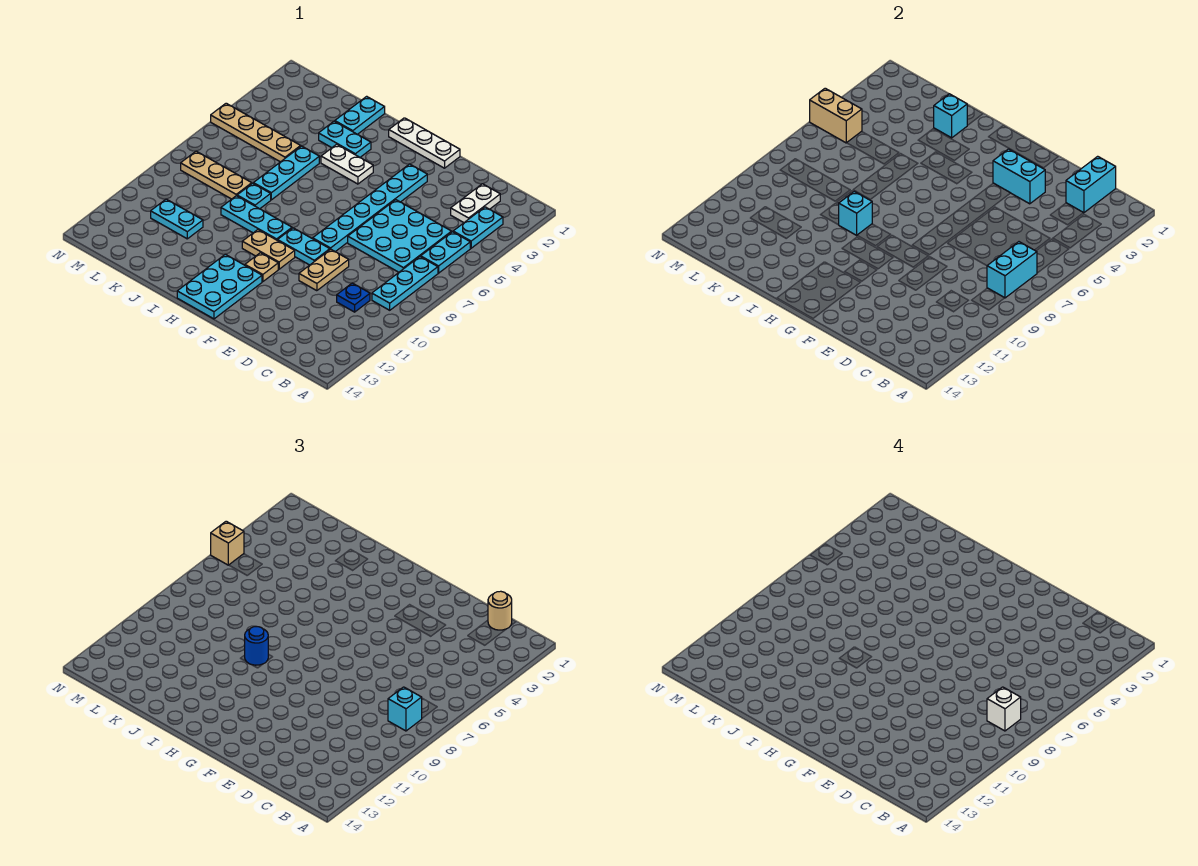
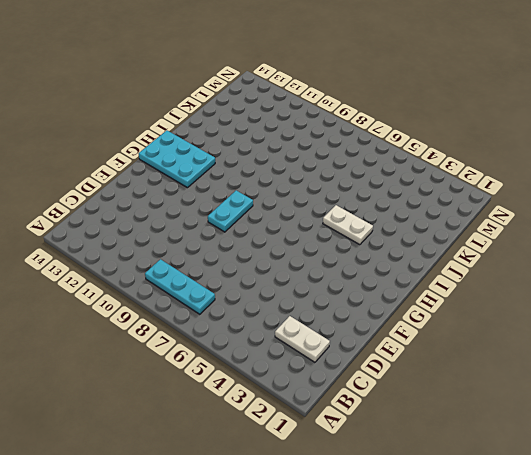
white 1x2 plate [323,205,373,245] -> white 1x2 plate turned to [321,144,373,184]
none -> cyan 1x2 plate [453,207,503,248]
none -> cyan 1x2 plate [421,232,470,273]
none -> cyan 3x3 plate [348,200,452,272]
none -> blue 1x1 plate [337,283,370,312]

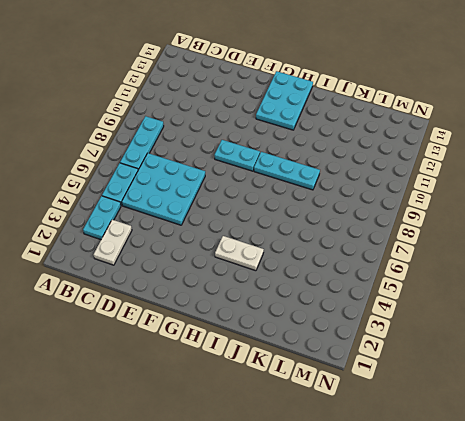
none -> blue 1x1 plate [337,283,370,312]
none -> tan 1x2 plate [299,249,349,291]
none -> white 1x3 plate [389,118,460,168]
none -> cyan 1x6 plate [312,164,427,252]

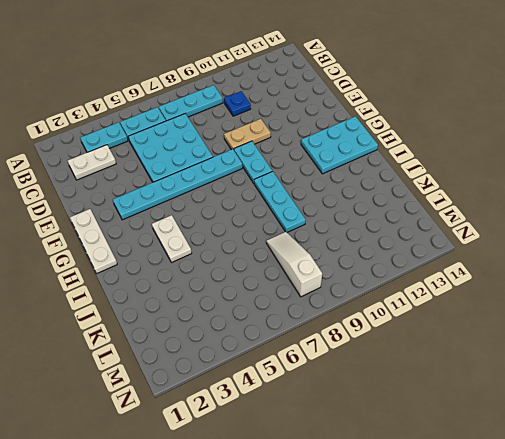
white 1x3 slope [266,232,322,297] -> tan 1x3 plate [181,151,252,199]
none -> tan 1x2 plate [242,230,295,269]
none -> tan 1x1 plate [245,253,278,282]
none -> cyan 1x2 plate [319,121,371,157]
none -> cyan 1x2 plate [335,96,385,134]

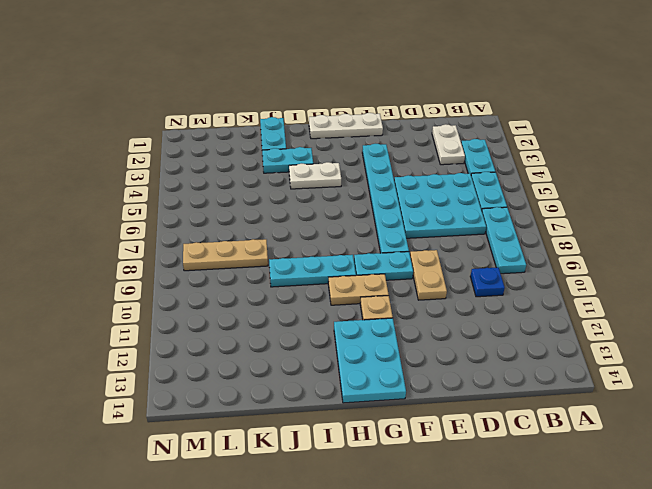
none -> cyan 1x3 plate [253,146,319,200]
none -> cyan 1x1 plate [237,183,271,209]
none -> tan 1x4 plate [211,103,301,162]
none -> cyan 1x2 plate [151,199,203,239]

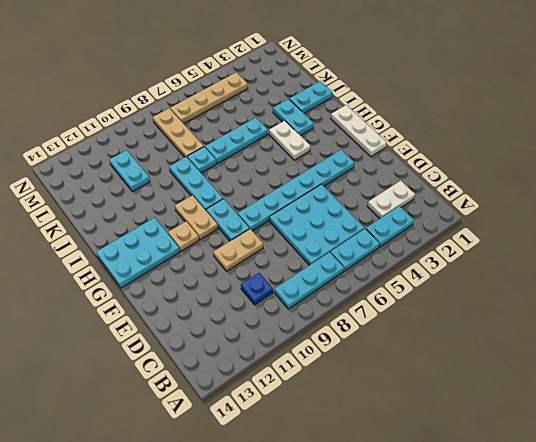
tan 1x4 plate [170,72,248,124] -> tan 1x4 plate turned to [211,103,301,162]
none -> cyan 1x2 brick [987,242,1037,298]
none -> cyan 1x2 brick [1066,156,1116,213]
none -> cyan 1x2 brick [993,149,1045,204]
none -> cyan 1x1 brick [839,191,872,235]

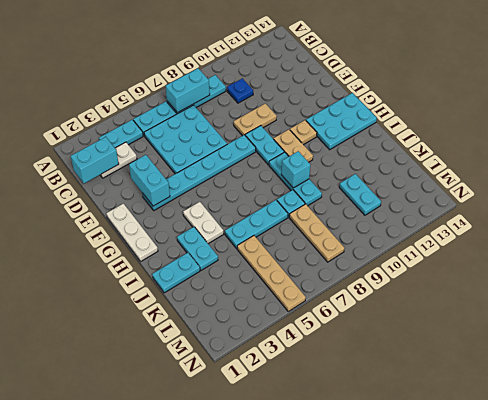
none -> cyan 1x1 brick [934,94,967,138]
none -> tan 1x2 brick [810,88,862,143]
none -> cyan 1x1 brick [388,687,422,731]
none -> tan 1x1 round brick [488,591,512,630]

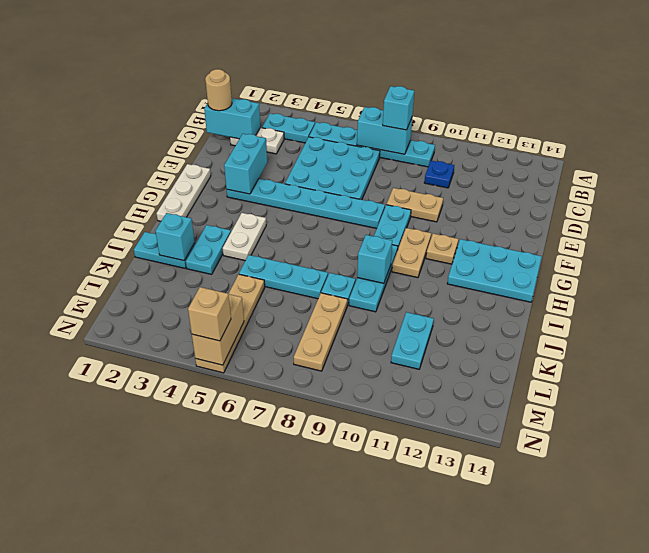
none -> blue 1x1 round brick [245,627,268,665]
none -> white 1x1 brick [987,687,1021,731]

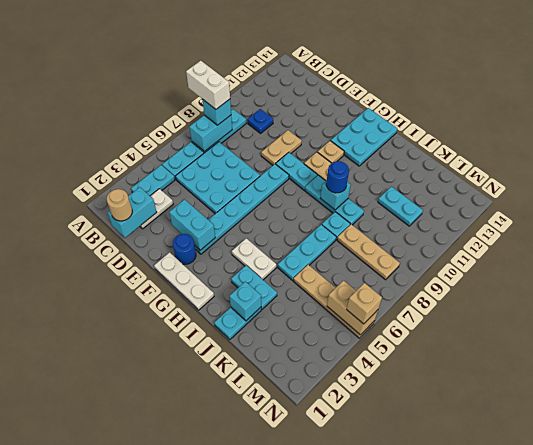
white 1x2 brick [186,61,230,109] -> white 1x1 brick [987,687,1021,731]
blue 1x1 round brick [173,234,196,264] -> none

